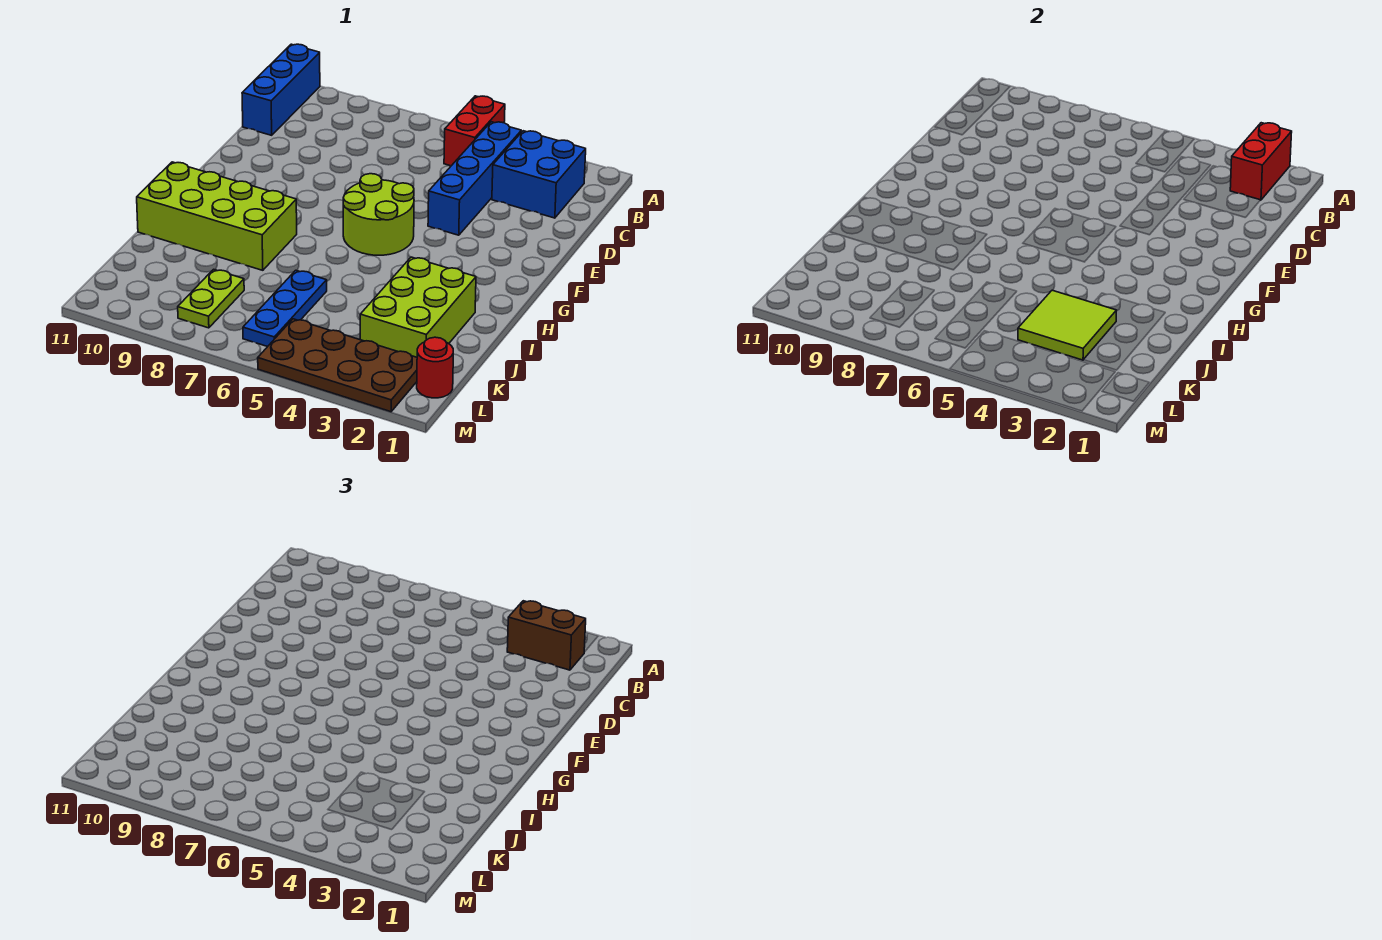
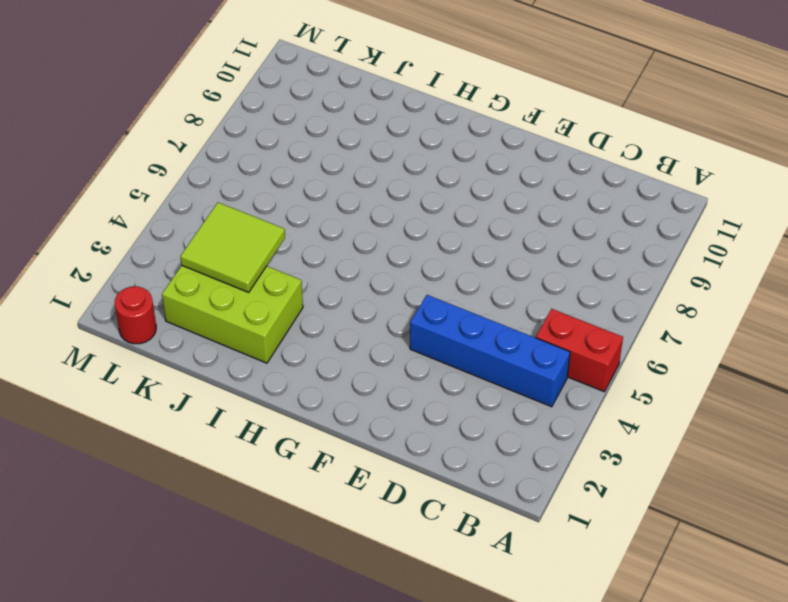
none -> blue 1x3 brick [242,44,320,135]
none -> blue 2x2 brick [492,131,586,218]
none -> lime 2x2 round brick [343,174,414,255]

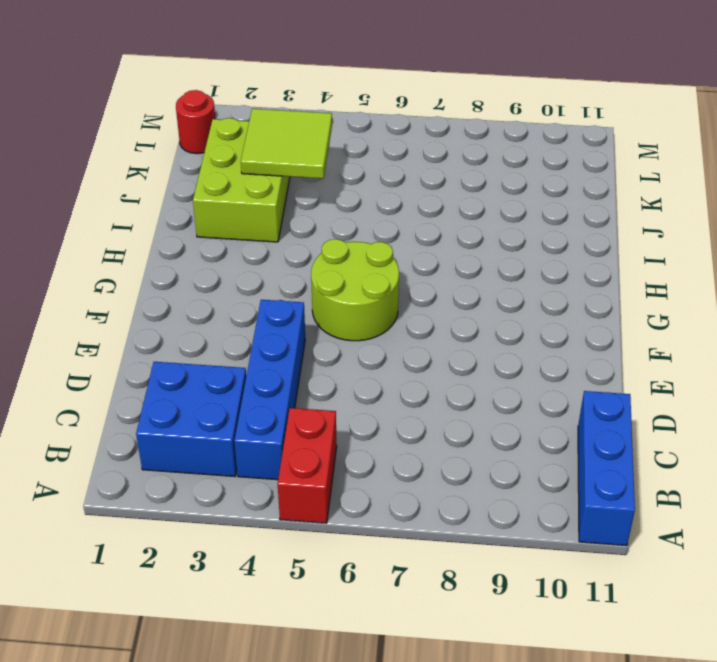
none -> lime 2x4 brick [137,162,297,270]
none -> blue 1x3 plate [243,270,327,347]
none -> lime 1x2 plate [178,269,244,328]

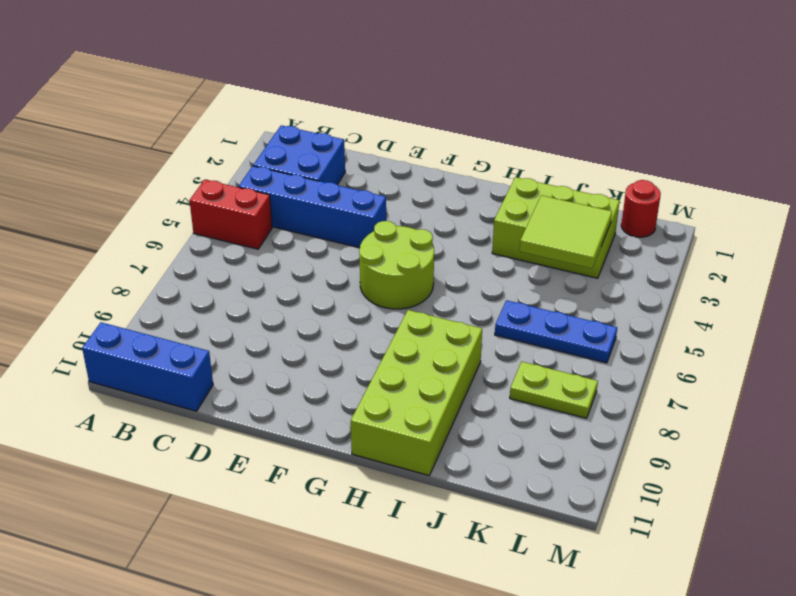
none -> brown 2x4 plate [258,319,417,412]
none -> red 1x2 brick [1230,123,1292,200]
none -> brown 1x2 brick [507,601,586,670]

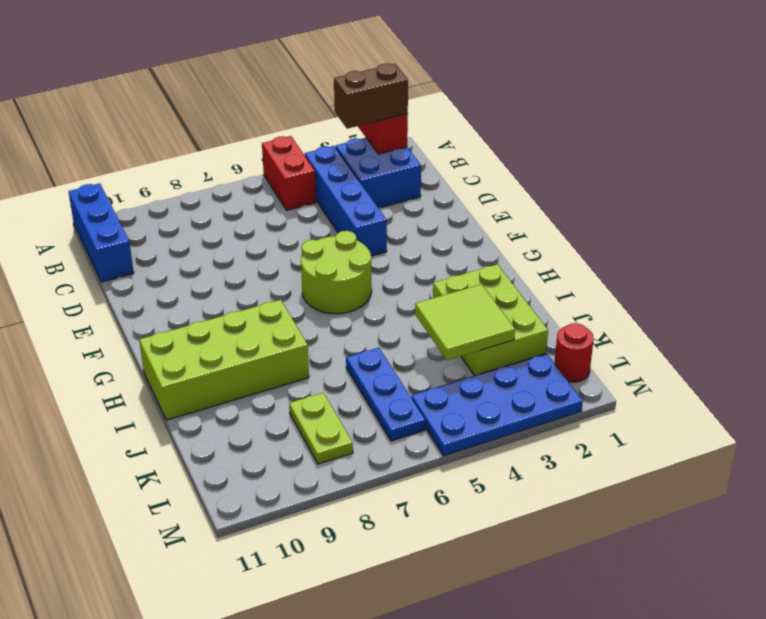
blue 2x4 plate [412,354,583,456] -> brown 2x4 plate [258,319,417,412]

